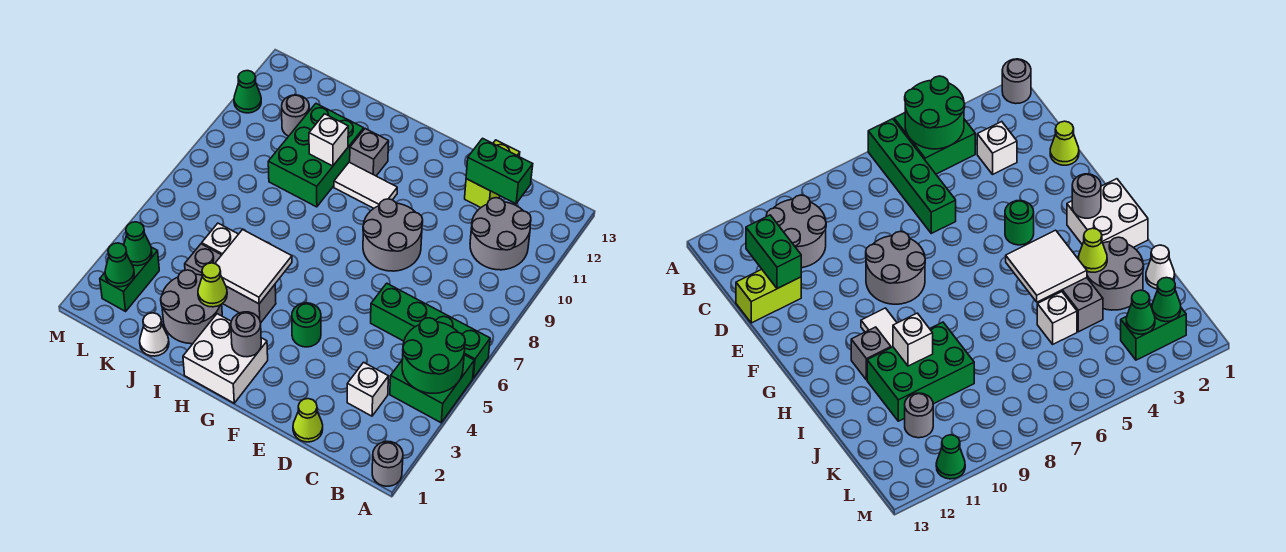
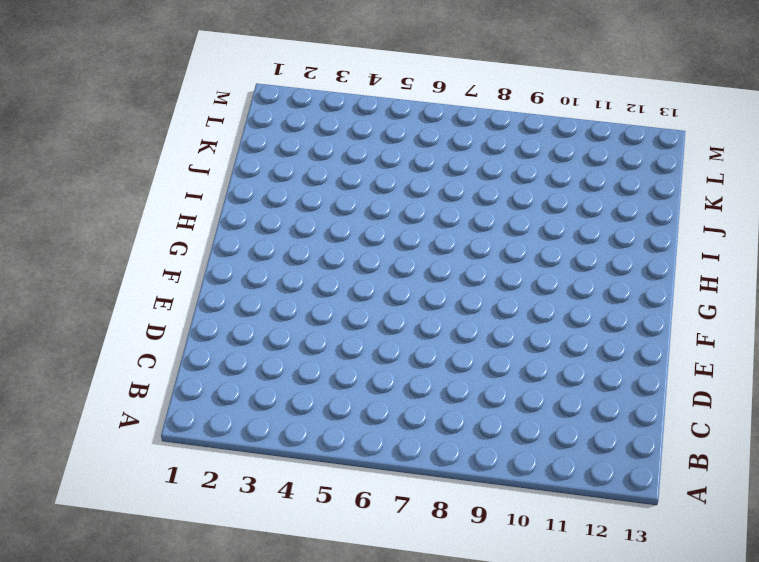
none -> grey 1x1 round brick [372,441,403,486]
none -> green 2x2 brick [390,355,474,423]
none -> green 1x4 brick [371,283,490,378]

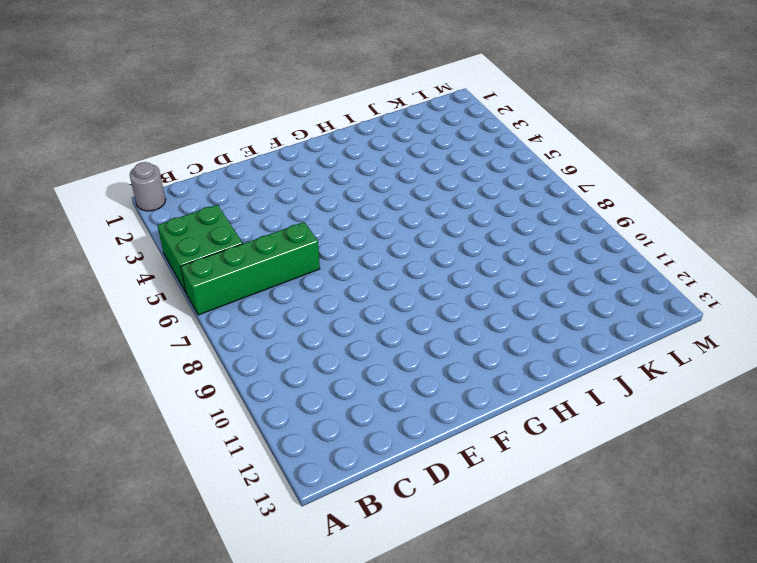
none -> grey 2x2 round brick [470,198,531,270]
none -> white 1x1 brick [347,362,389,416]
none -> lime 1x1 cone [293,399,323,442]

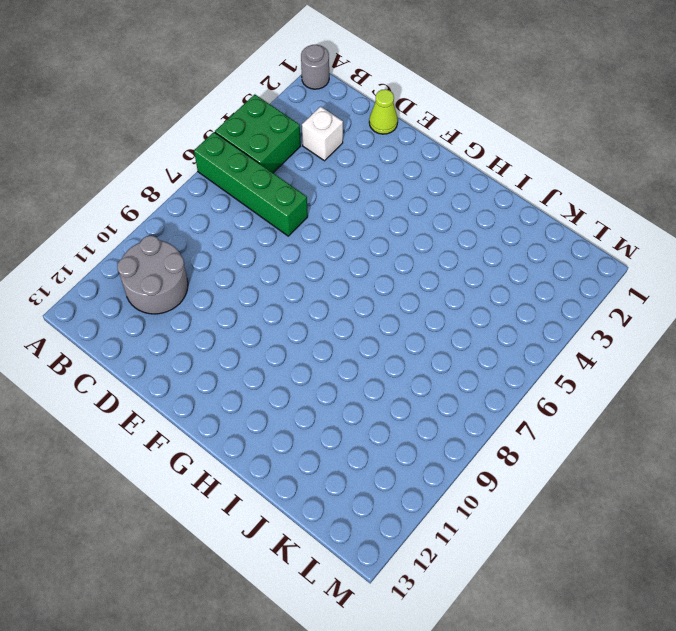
none -> lime 1x2 brick [465,140,520,208]
none -> grey 2x2 round brick [363,199,423,271]
none -> green 1x1 round brick [292,303,321,347]

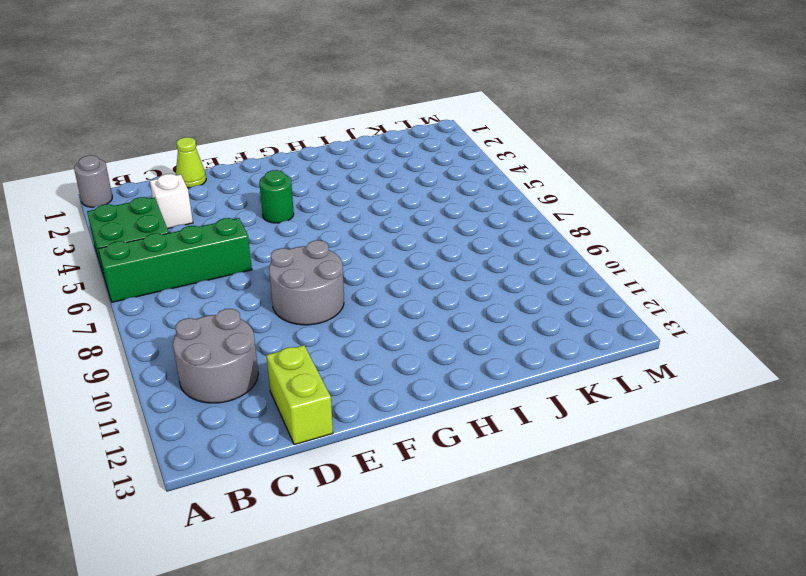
none -> white 2x2 brick [183,314,268,403]
none -> white 1x2 tile [334,162,397,208]
none -> grey 1x3 brick [185,244,276,323]

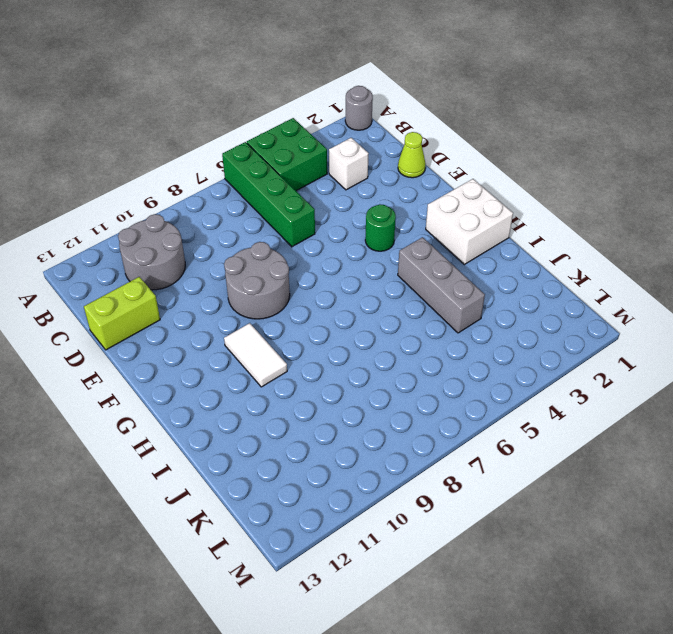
none -> grey 1x1 brick [350,129,389,176]
none -> grey 2x2 round brick [161,270,222,344]
none -> green 2x3 brick [268,104,364,207]

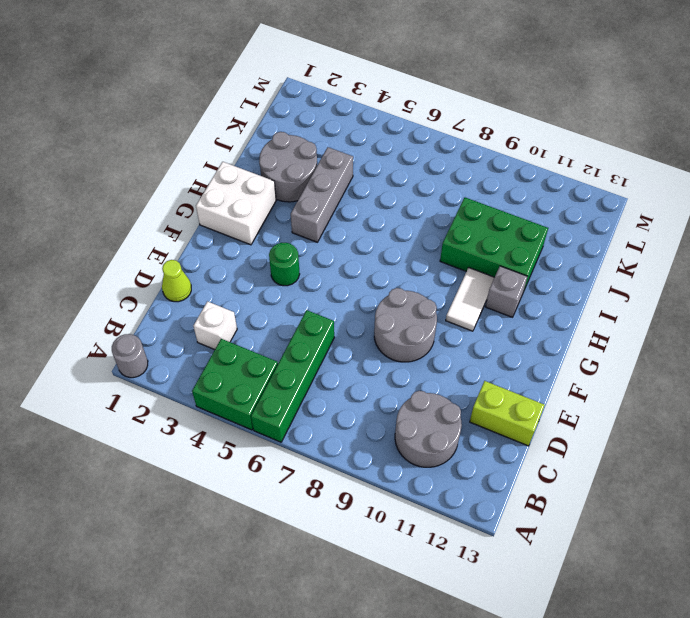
none -> white 1x1 cone [140,313,169,356]
none -> white 1x1 brick [202,223,238,255]
none -> grey 1x1 round brick [282,95,309,136]

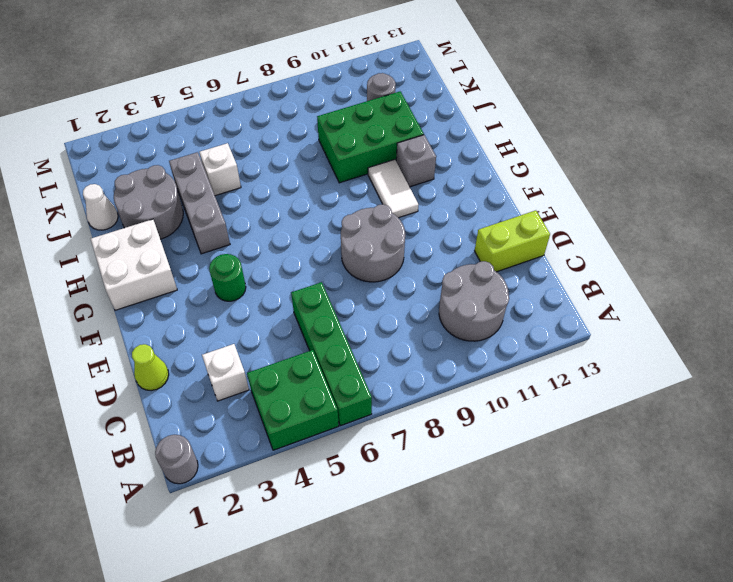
none -> green 1x2 brick [100,247,159,311]
none -> green 1x1 cone [234,71,261,113]
none -> green 2x2 round brick [402,318,465,393]

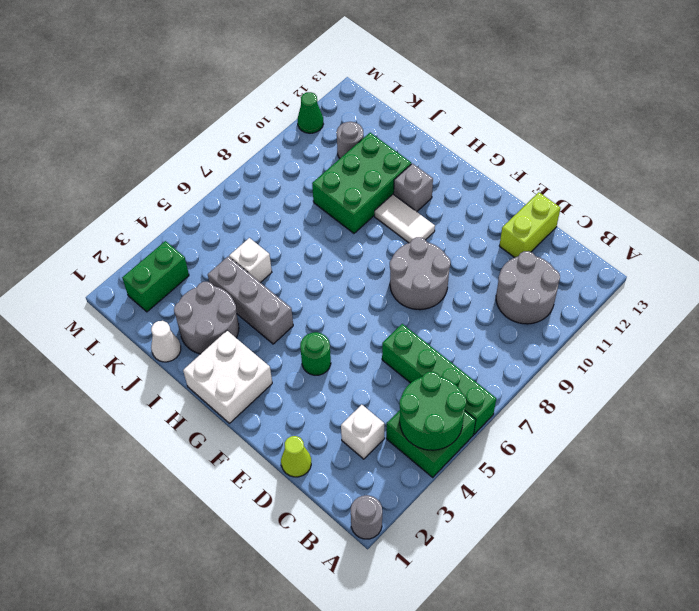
none -> green 1x2 brick [466,138,533,204]
none -> grey 1x1 round brick [231,312,261,357]
none -> white 2x2 tile [215,230,292,304]

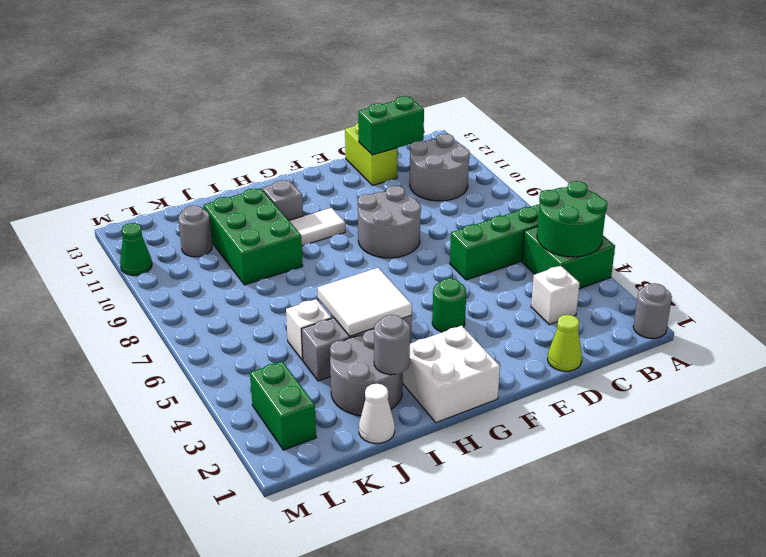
grey 1x1 round brick [374,315,410,375] -> grey 1x1 round brick moved to [231,312,261,357]
none -> lime 1x1 cone [198,263,227,307]
none -> white 1x1 brick [309,114,348,166]
none -> green 1x1 cone [105,243,134,287]

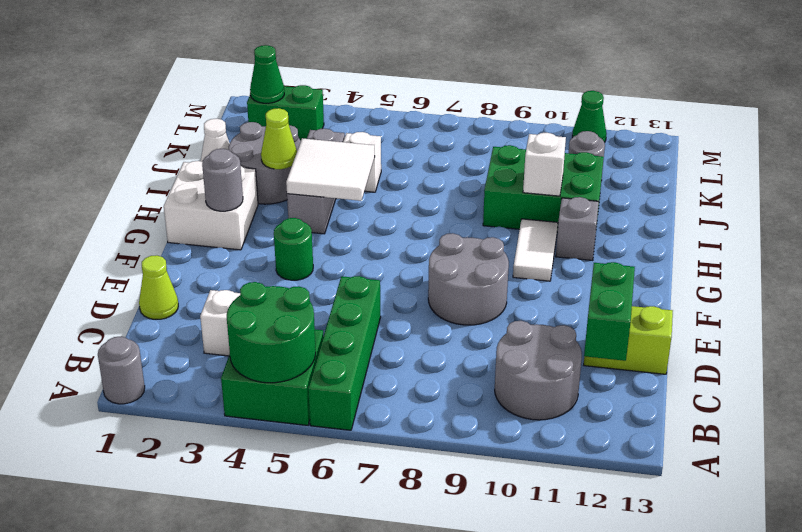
none -> green 1x1 cone [124,222,152,266]

